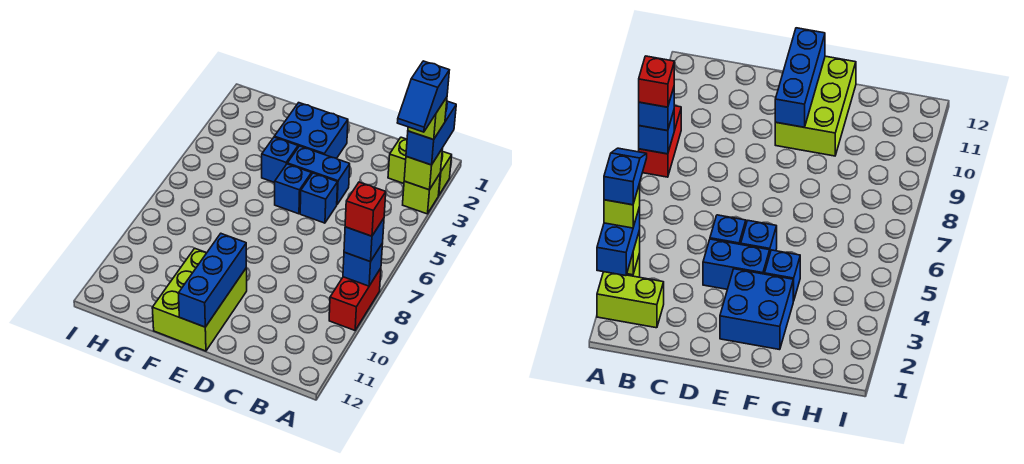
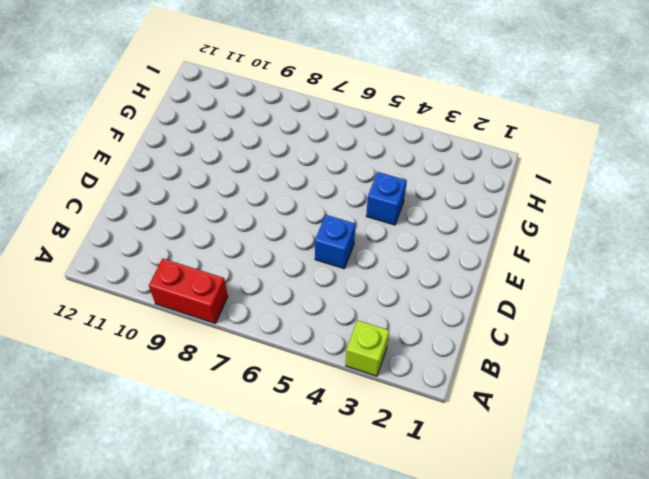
none -> lime 1x2 brick [388,137,452,196]
none -> blue 1x2 brick [287,146,350,204]
none -> blue 2x2 brick [274,103,348,159]

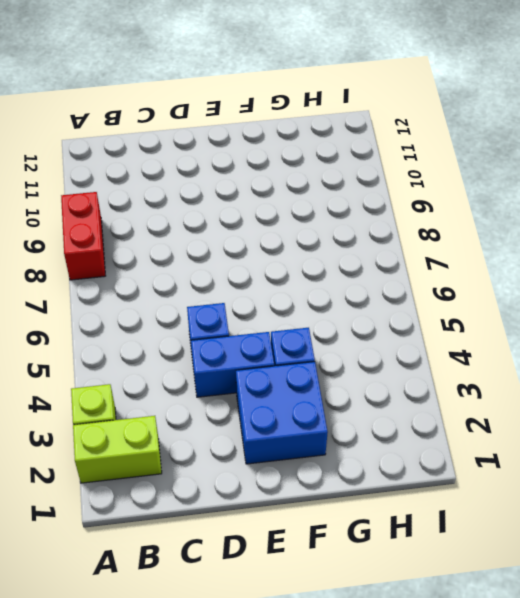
none -> blue 1x1 brick [275,164,311,214]
none -> lime 2x3 brick [152,248,247,351]
none -> lime 1x1 brick [404,148,443,190]

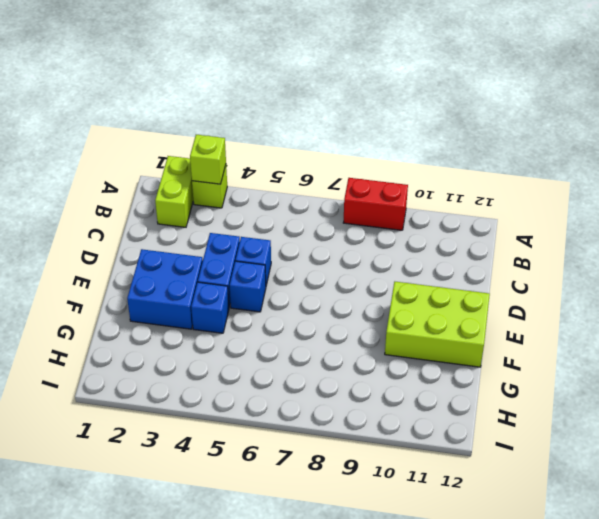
none -> blue 1x1 brick [343,243,383,286]
none -> blue 1x3 brick [178,234,246,327]
none -> blue 1x2 brick [406,101,456,165]

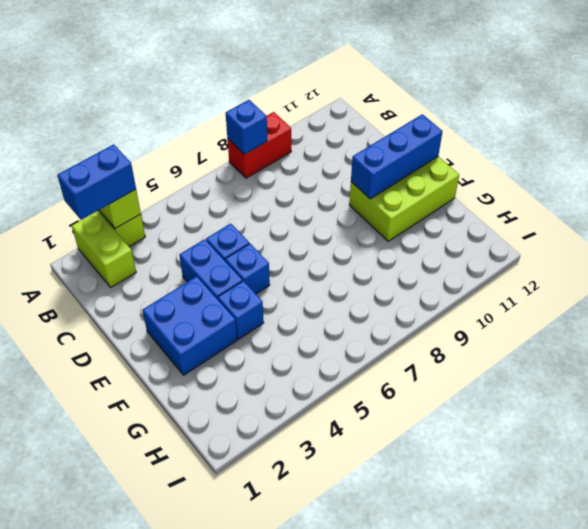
none -> blue 1x1 brick [344,218,384,262]
none -> lime 1x1 brick [408,97,447,140]
none -> red 1x1 brick [345,182,386,236]

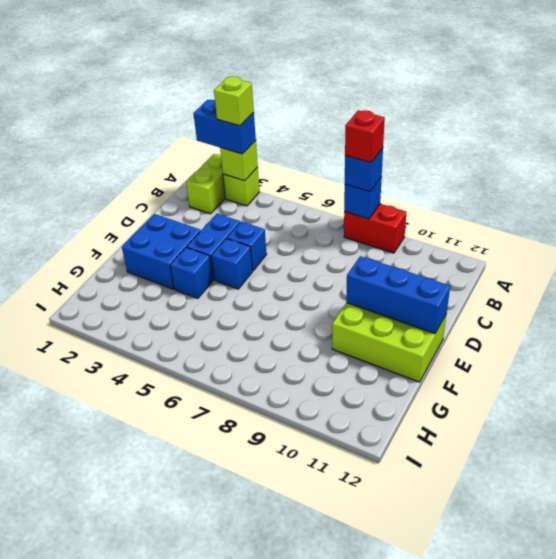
none -> blue 1x2 slope [397,61,449,132]

